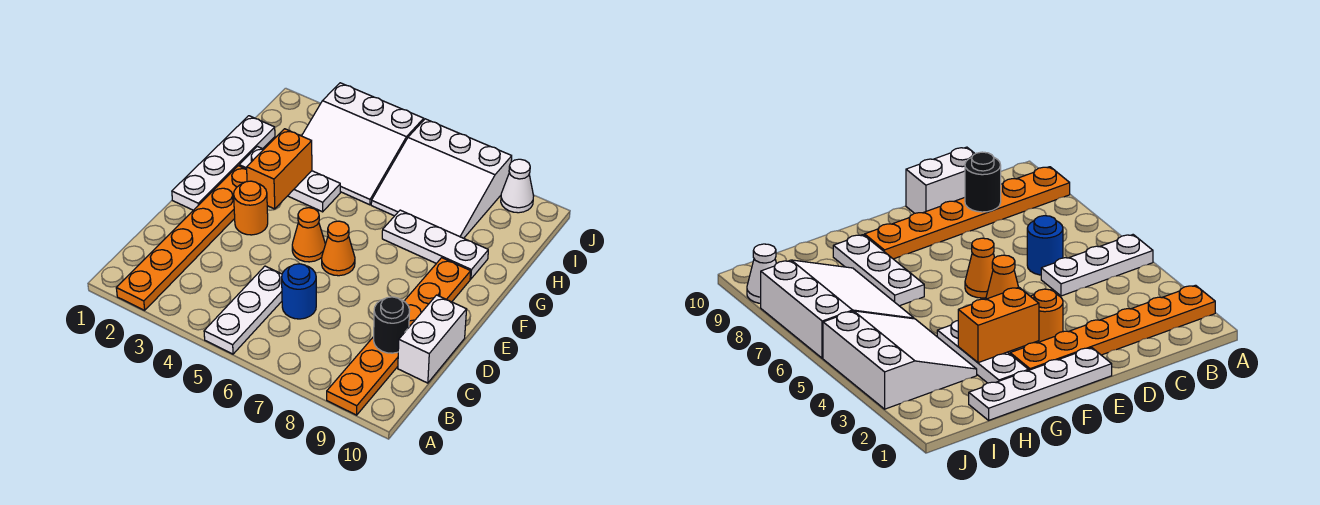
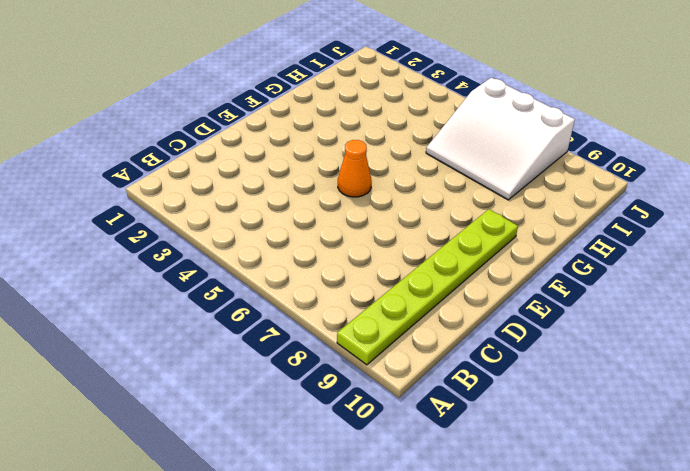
lime 1x6 plate [337,209,518,365] -> orange 1x6 plate [327,258,471,415]
none -> orange 1x6 plate [116,166,247,310]
none -> white 1x3 plate [204,266,282,354]
none -> blue 1x1 round brick [282,264,316,319]

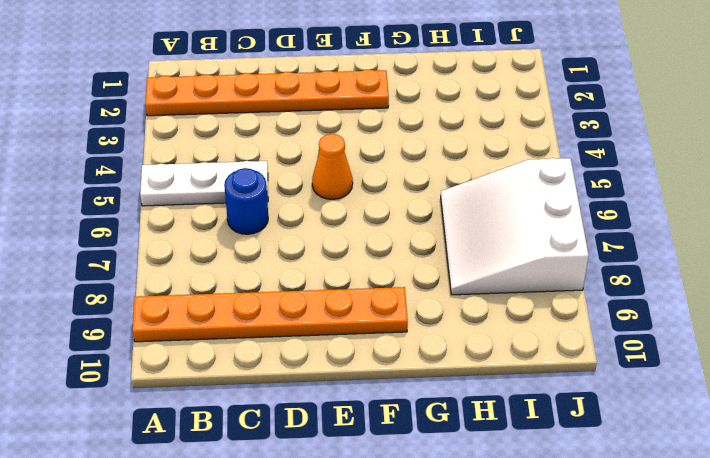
none -> white 1x2 brick [398,295,467,383]
none -> white 1x4 plate [172,116,275,210]
none -> orange 1x1 round brick [234,181,268,235]

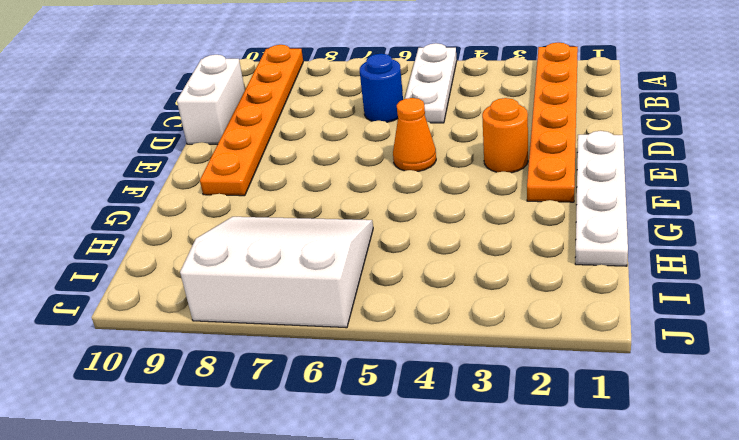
none -> orange 1x1 cone [322,221,355,276]
none -> white 1x3 plate [239,146,340,212]
none -> white 1x3 plate [382,210,488,279]

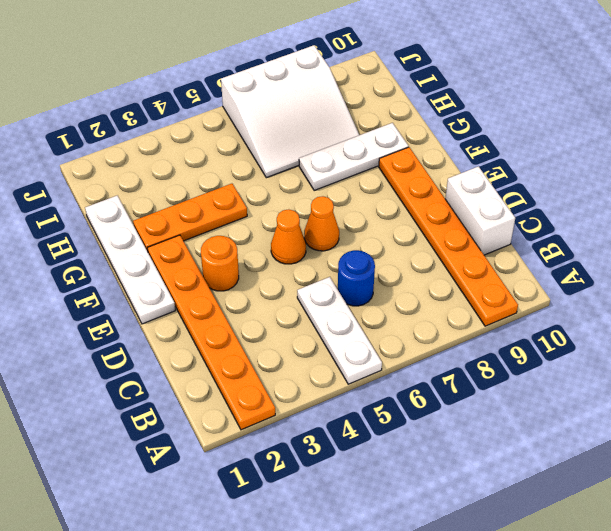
orange 1x3 plate [133,184,247,252] -> white 1x3 plate [239,146,340,212]
none -> white 3x3 slope [302,83,424,205]
none -> white 1x1 cone [501,159,534,213]
none -> black 1x1 round brick [374,297,410,353]

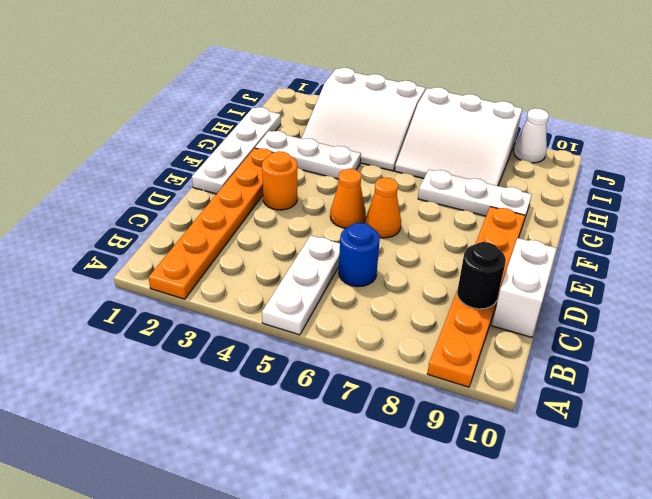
none -> orange 1x2 brick [247,129,312,209]

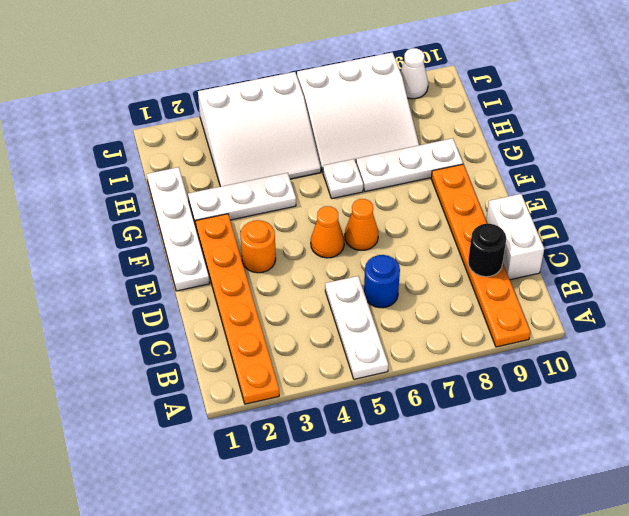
white 1x1 plate [323,159,363,199] -> none
none -> orange 1x2 brick [247,129,312,209]

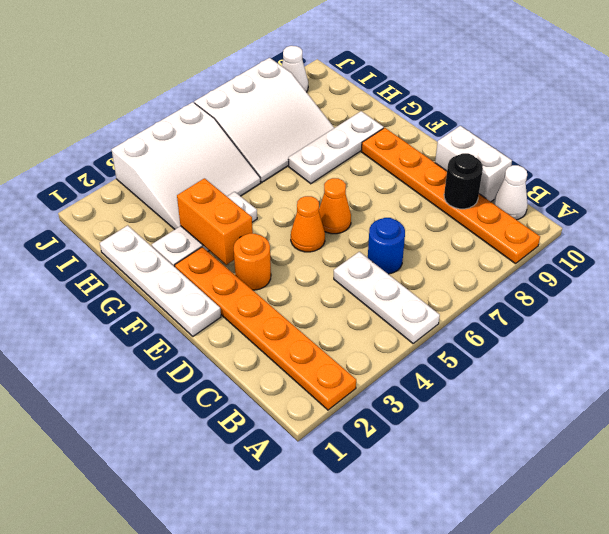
white 1x1 cone [493,165,528,220] -> none

